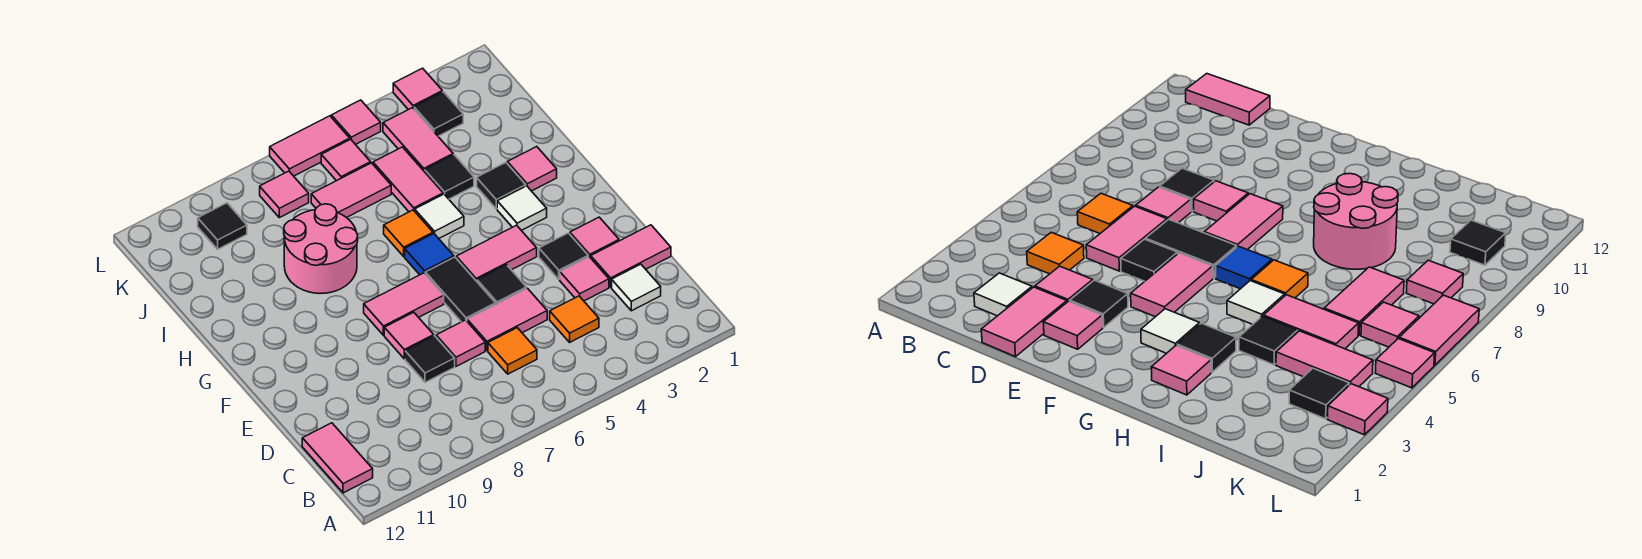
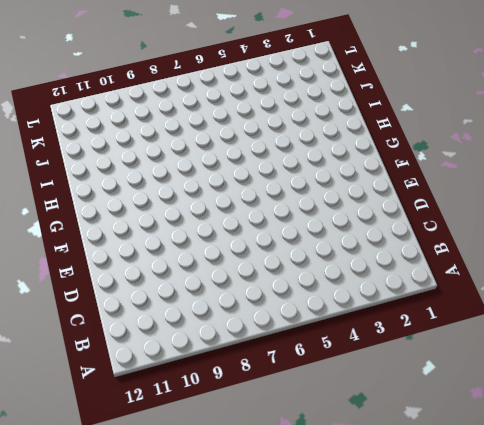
none -> pink 1x2 tile [302,423,373,493]
none -> white 1x1 tile [612,264,661,311]
none -> orange 1x1 tile [550,296,599,342]
none -> orange 1x1 tile [488,328,537,374]

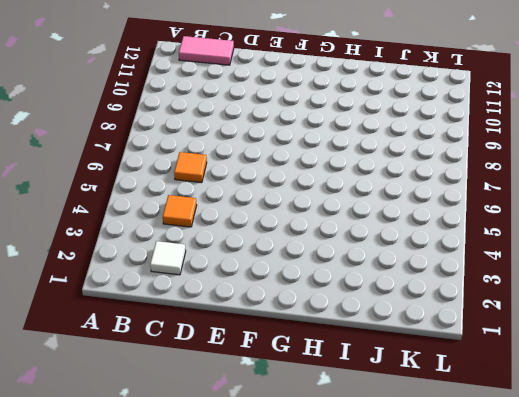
none -> pink 1x2 tile [591,225,671,287]
none -> pink 1x1 tile [560,257,609,301]
none -> pink 1x2 tile [467,288,547,351]
none -> pink 1x1 tile [436,320,485,366]

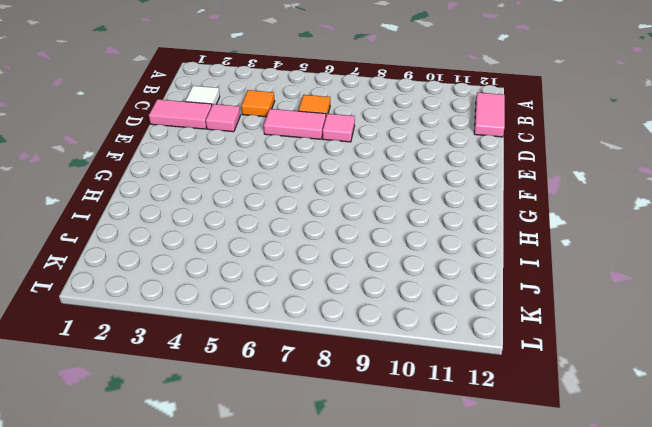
none -> black 1x1 tile [405,336,455,382]
none -> pink 1x1 tile [570,217,619,258]
none -> black 1x1 tile [539,233,588,279]
none -> black 1x1 tile [477,265,526,304]

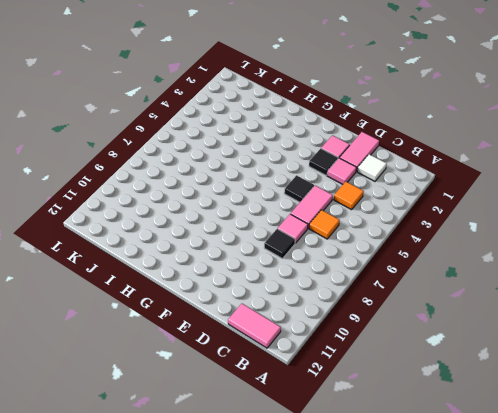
none -> black 1x2 tile [425,257,496,322]
none -> pink 1x1 tile [384,312,434,359]
none -> pink 1x2 tile [456,225,537,281]
none -> pink 1x2 tile [364,273,444,335]

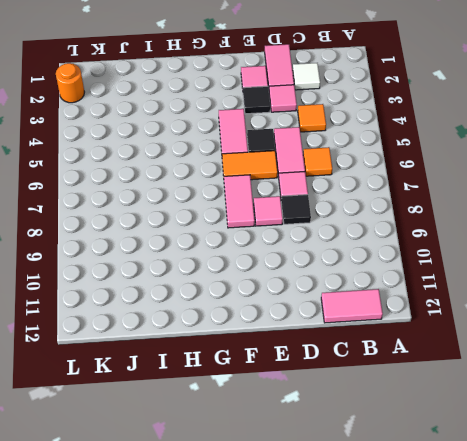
orange 1x2 tile [222,151,278,180] -> black 1x2 tile [425,257,496,322]
orange 1x1 round brick [56,63,84,103] -> none
none -> white 1x1 tile [497,186,547,230]
none -> blue 1x1 tile [405,234,454,275]
none -> pink 1x1 tile [507,147,557,191]
none -> black 1x1 tile [477,163,526,209]

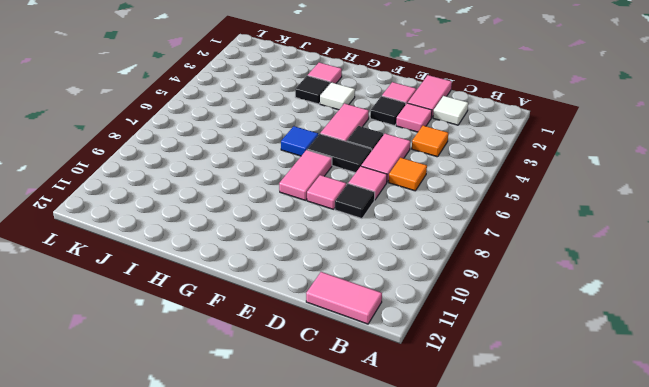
none -> white 1x1 tile [415,194,464,238]
none -> orange 1x1 tile [384,210,433,256]
none -> pink 2x2 round brick [284,204,358,294]
none -> black 1x1 tile [425,155,474,199]

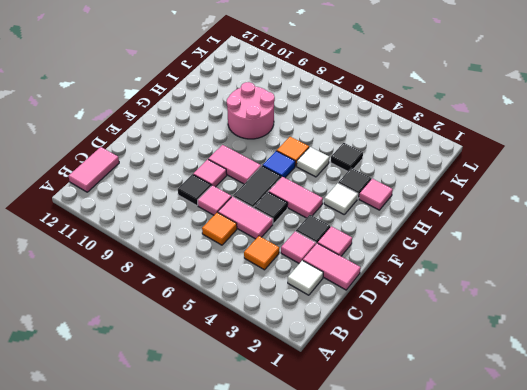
none -> pink 1x2 tile [373,147,443,212]
none -> pink 1x2 tile [383,108,453,172]
none -> pink 1x2 tile [311,163,391,218]
none -> black 1x1 tile [414,92,463,136]

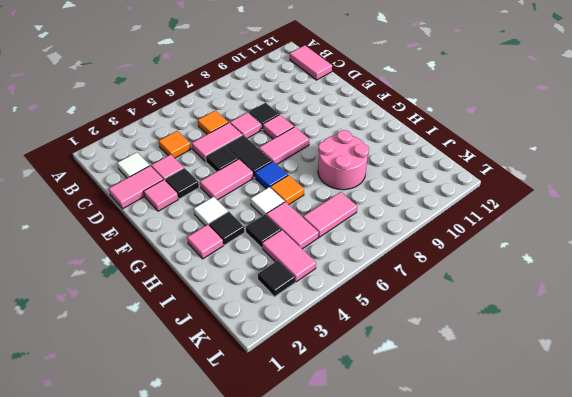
none -> pink 1x1 tile [321,139,371,181]
none -> pink 1x1 tile [260,171,309,218]
none -> black 1x1 tile [198,203,247,249]
none -> pink 1x1 tile [393,68,442,110]

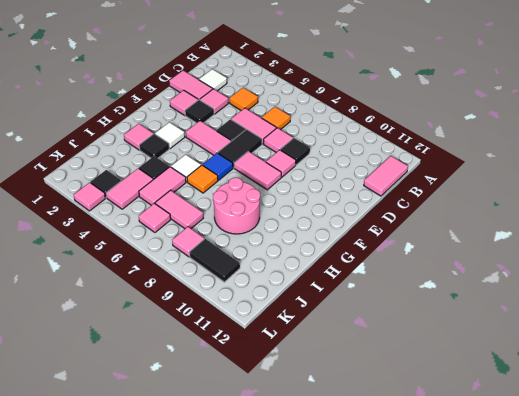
black 1x2 tile [189,239,240,282] -> black 1x1 tile [198,203,247,249]
none -> pink 1x1 tile [331,100,381,145]
none -> pink 1x2 tile [270,116,350,176]

